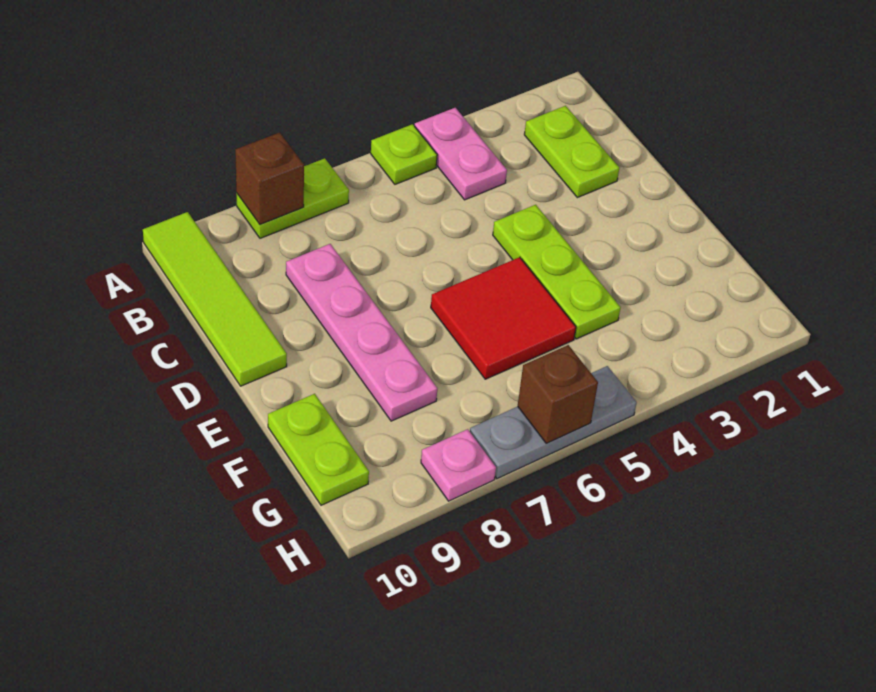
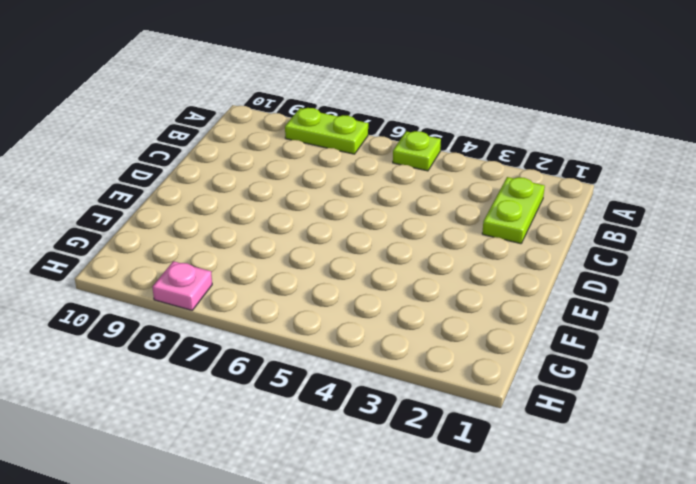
none -> pink 1x2 plate [415,108,507,200]
none -> lime 1x4 tile [143,212,287,386]
none -> pink 1x4 plate [286,244,437,421]

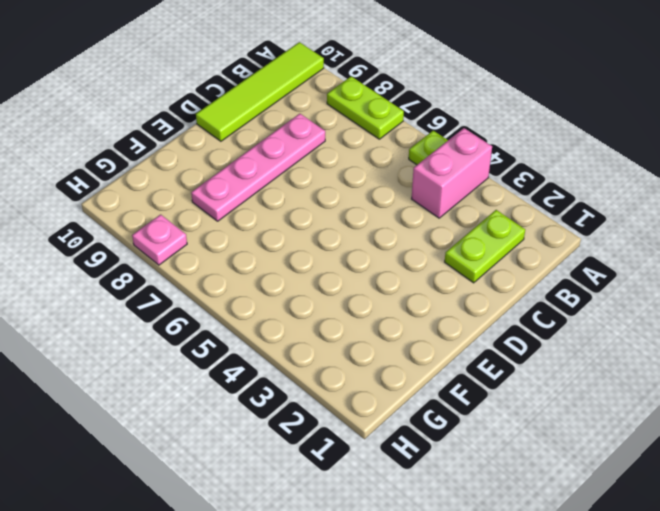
pink 1x2 brick [412,128,492,218] -> pink 1x2 plate [415,108,507,200]
none -> lime 1x3 plate [493,205,621,339]
none -> red 2x2 tile [431,257,576,379]
none -> lime 1x2 plate [268,394,369,505]

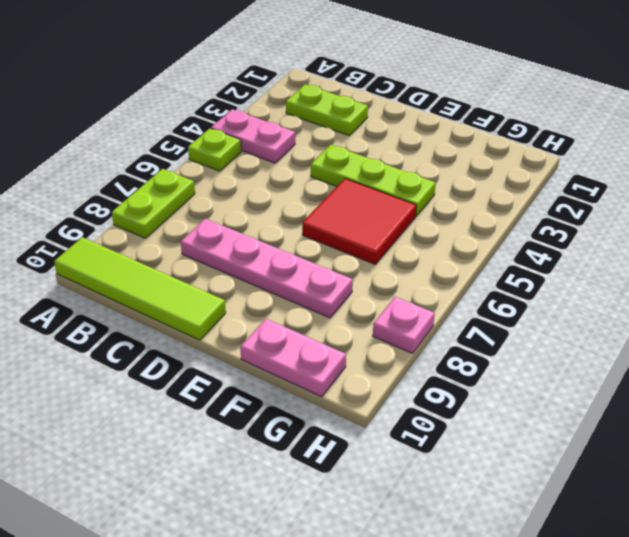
pink 1x2 plate [240,319,346,397] -> lime 1x2 plate [268,394,369,505]
none -> grey 1x3 plate [470,366,637,479]
none -> brown 1x1 brick [235,133,304,224]
none -> brown 1x1 brick [518,345,598,443]

